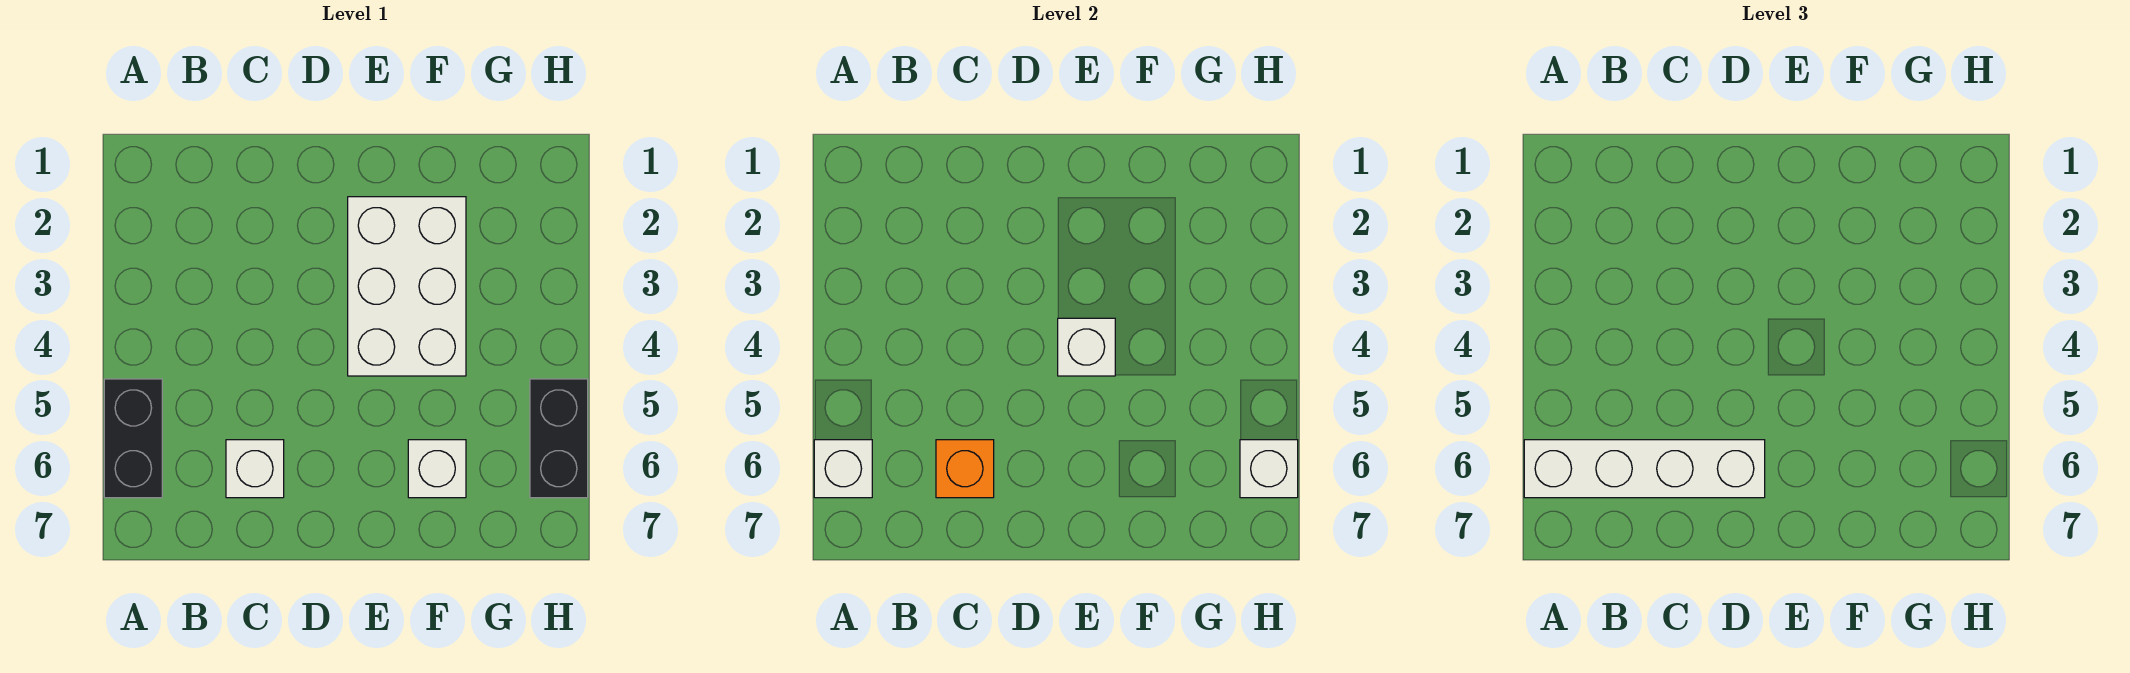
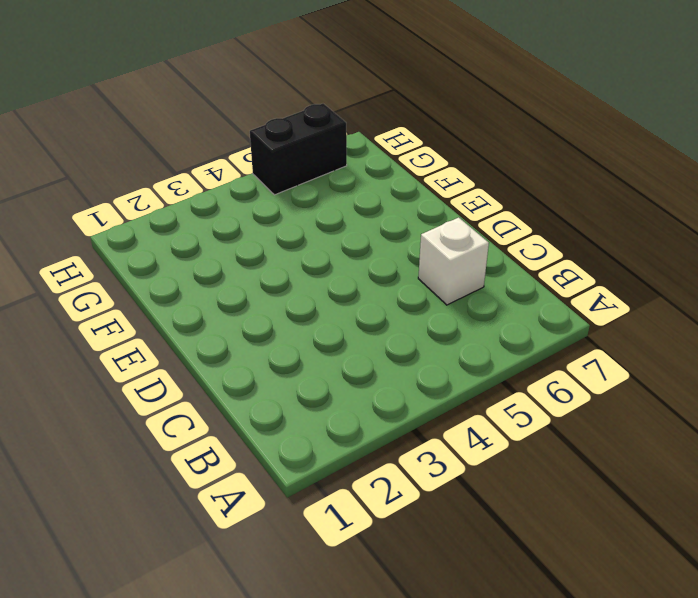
none -> black 1x2 brick [104,379,162,498]
none -> white 2x3 brick [348,197,466,376]

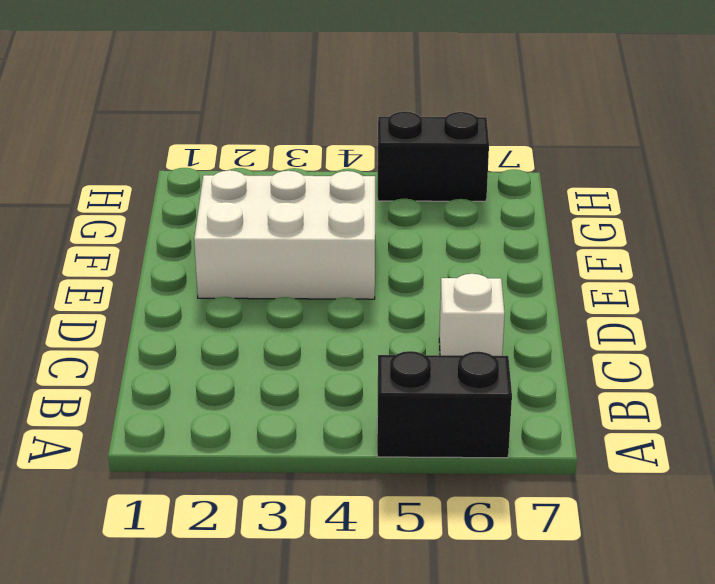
none -> white 1x1 brick [408,440,466,498]
none -> white 1x1 brick [814,440,872,498]

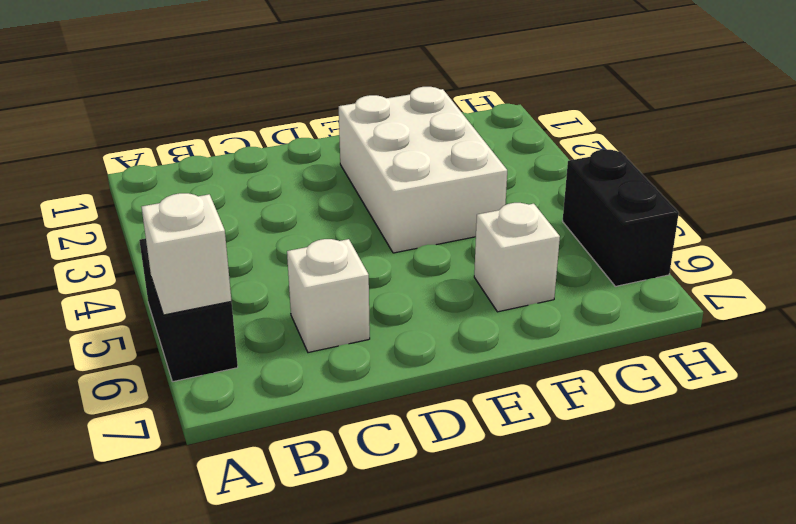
none -> orange 1x1 brick [936,440,994,498]
none -> white 1x1 brick [1058,318,1115,376]

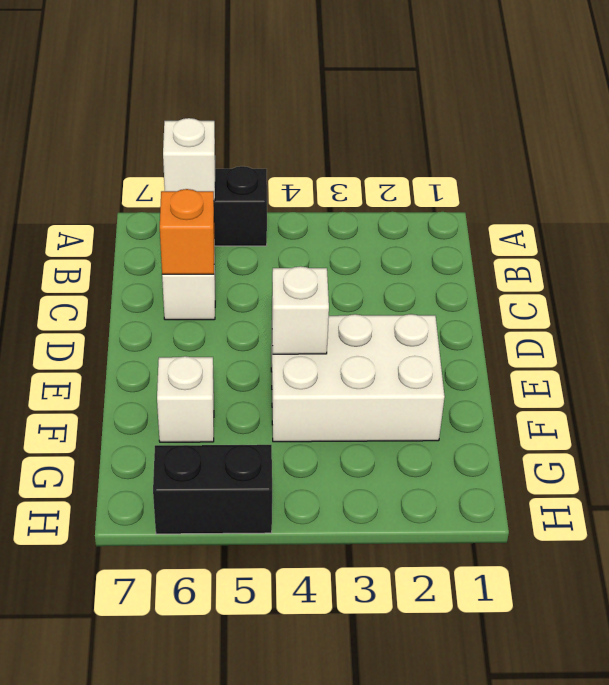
none -> white 1x1 brick [1240,440,1298,498]
none -> white 1x4 brick [1524,440,1765,498]

